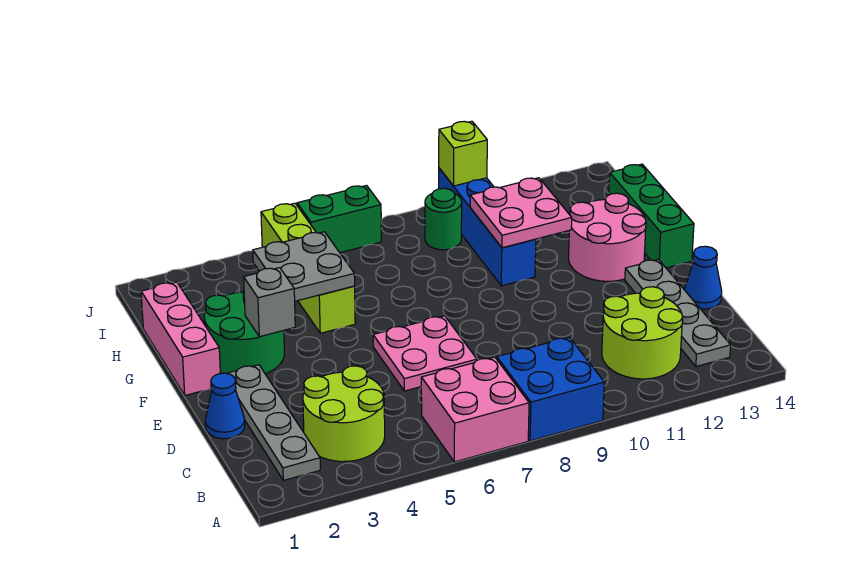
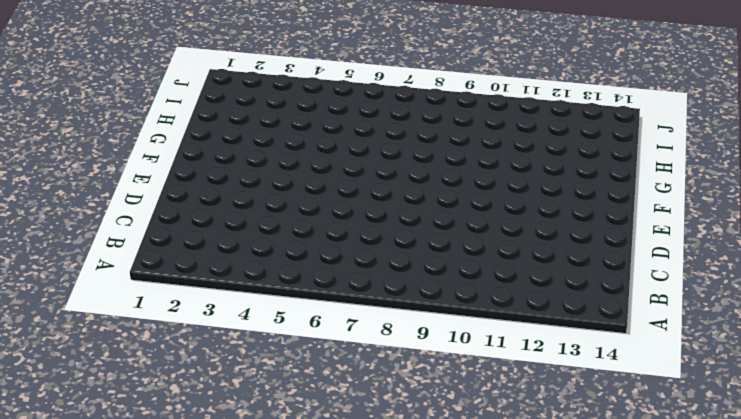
none -> pink 2x2 brick [421,357,529,462]
none -> blue 2x2 brick [497,337,604,441]
none -> grey 1x4 plate [227,365,320,480]

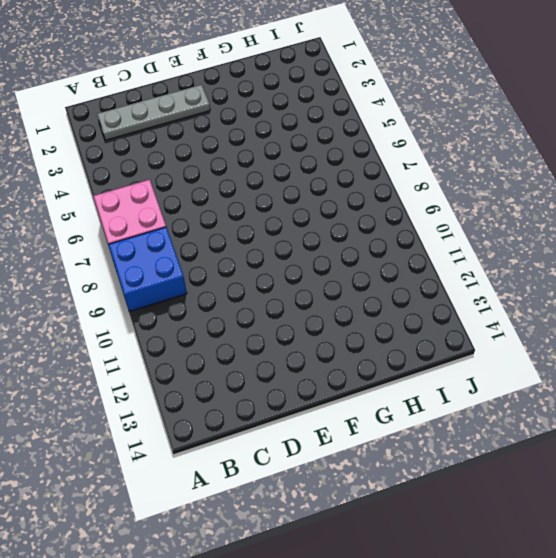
none -> lime 2x2 round brick [303,366,385,462]
none -> lime 2x2 round brick [602,287,683,379]
none -> grey 1x4 plate [625,259,731,366]

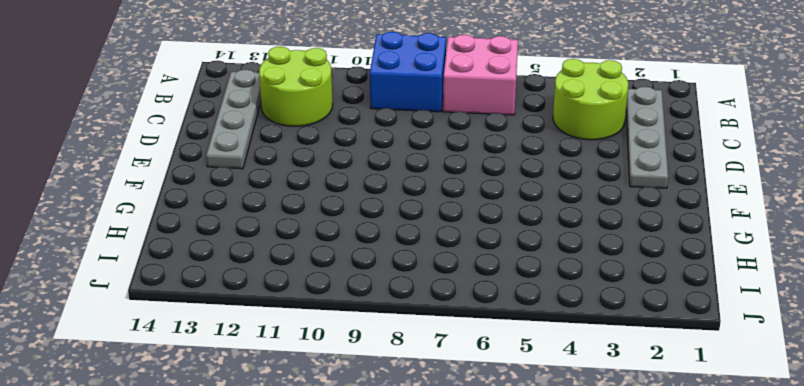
none -> blue 1x1 cone [205,373,245,439]
none -> pink 2x2 plate [373,316,477,391]
none -> blue 1x1 cone [684,246,722,309]

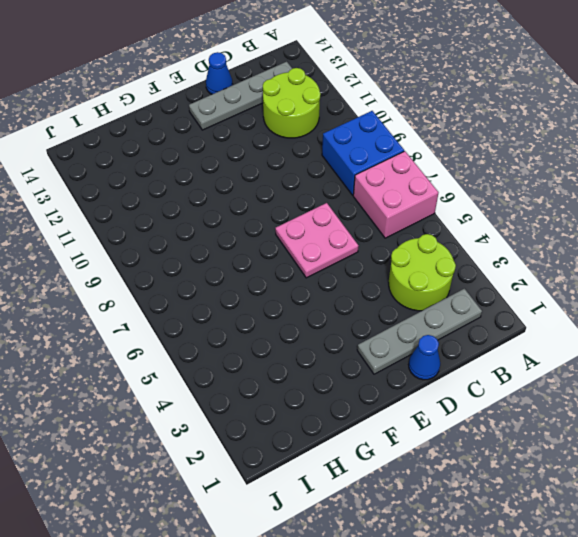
none -> pink 1x3 brick [141,282,220,395]
none -> green 2x2 round brick [204,291,284,374]
none -> pink 2x2 round brick [569,193,646,281]

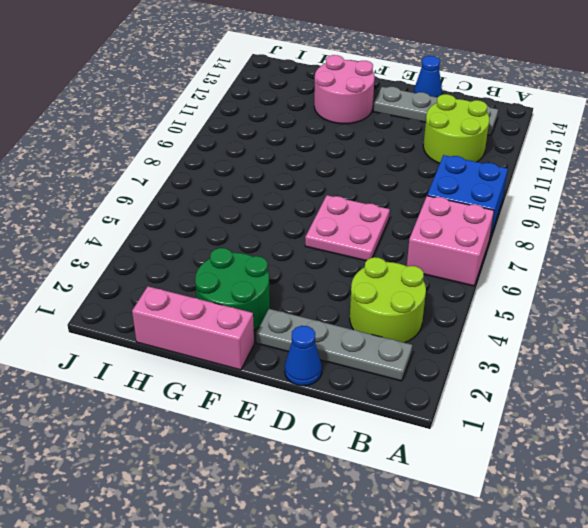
none -> green 1x3 brick [609,164,694,268]
none -> lime 1x4 brick [261,203,355,333]
none -> blue 1x4 brick [439,168,536,286]

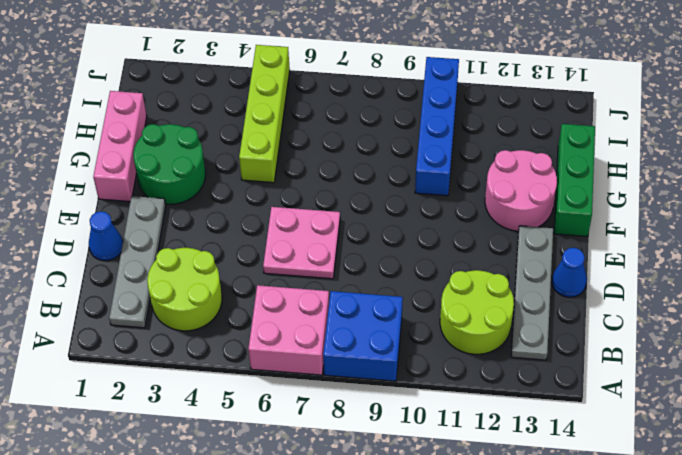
none -> green 1x1 round brick [425,188,462,250]
none -> green 1x2 brick [297,186,381,253]
none -> grey 1x1 brick [244,268,295,337]

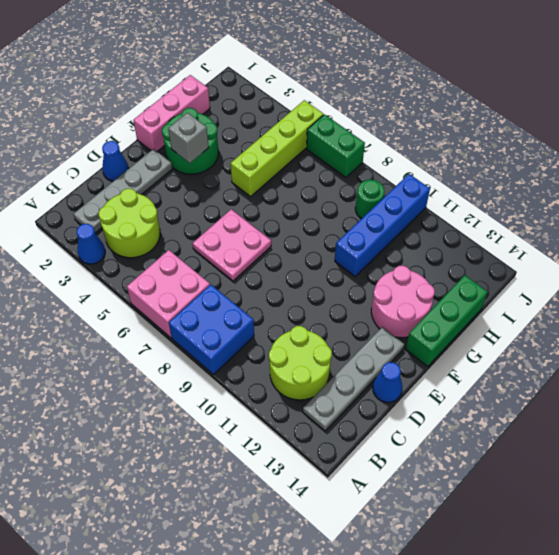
blue 1x1 cone [77,224,105,264] -> none
none -> grey 2x2 plate [253,232,355,301]
none -> pink 2x2 plate [470,178,572,248]
none -> lime 1x1 brick [439,121,487,186]

